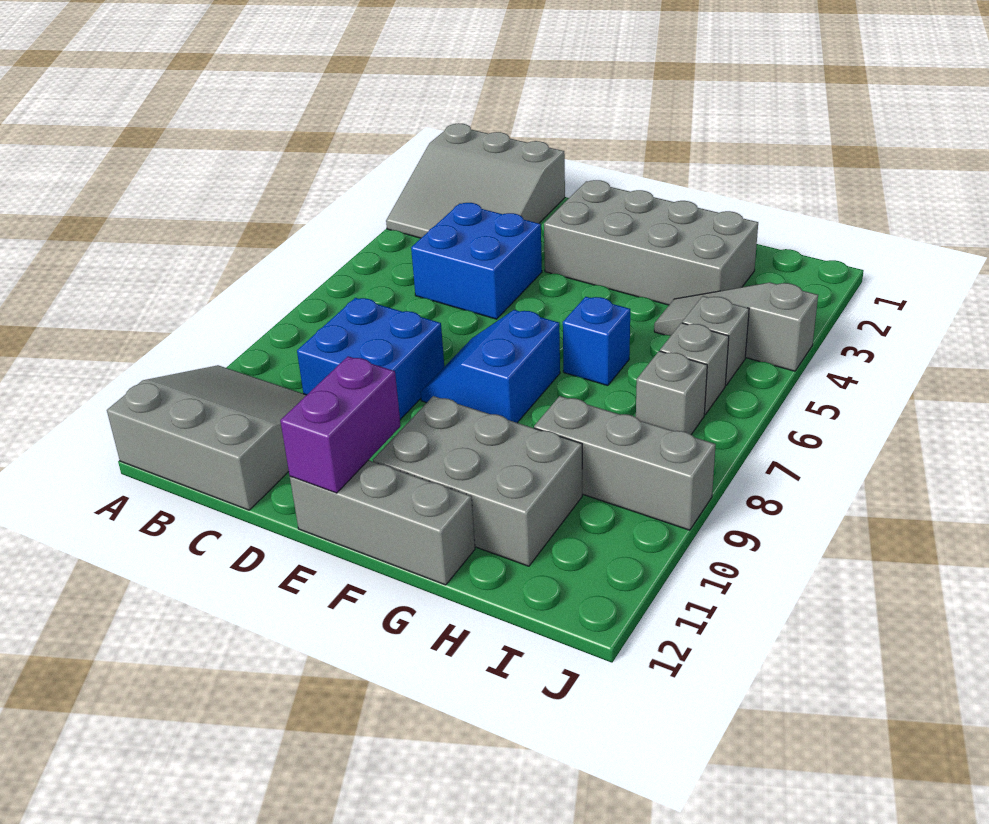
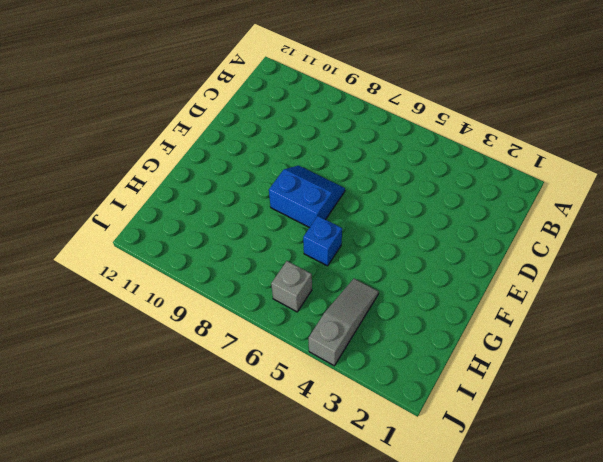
none -> grey 3x3 slope [386,123,565,238]
none -> grey 3x3 slope [107,365,306,510]
none -> blue 2x2 brick [411,203,542,319]

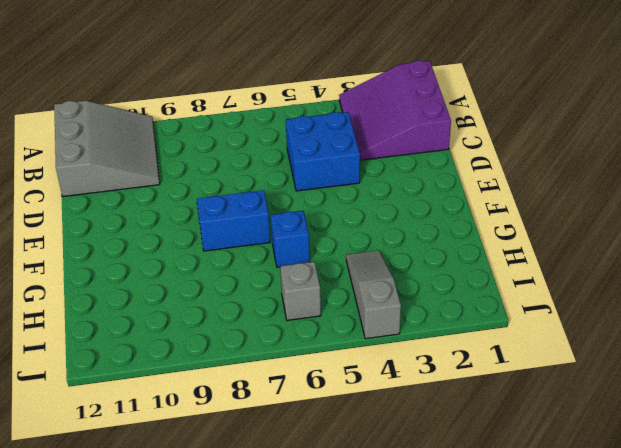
purple 3x3 slope [339,61,451,160] -> grey 3x3 slope [386,123,565,238]
none -> blue 2x2 brick [297,298,444,420]
none -> grey 2x4 brick [544,180,758,305]
none -> grey 1x3 brick [290,460,475,585]

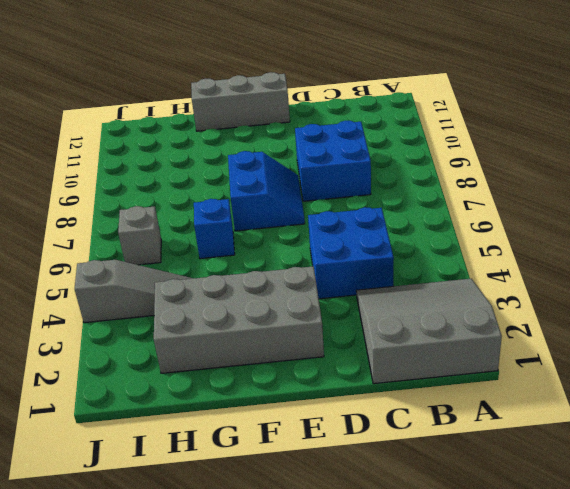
none -> grey 3x3 slope [107,365,306,510]
none -> grey 2x3 brick [373,396,582,566]
none -> grey 1x3 brick [534,396,716,530]

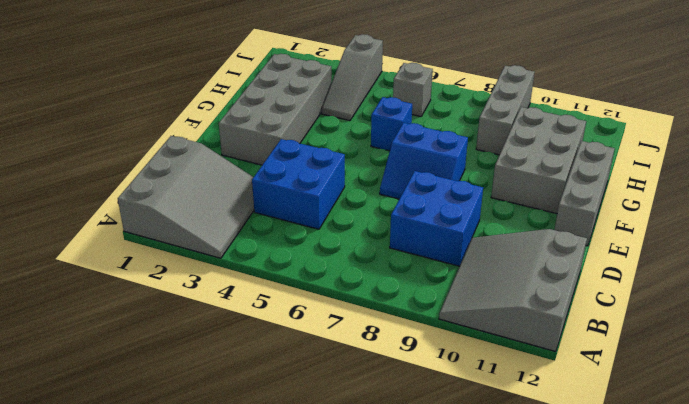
none -> grey 1x1 brick [682,296,749,385]
none -> grey 1x1 brick [636,351,707,434]
none -> purple 1x2 brick [280,356,401,493]

